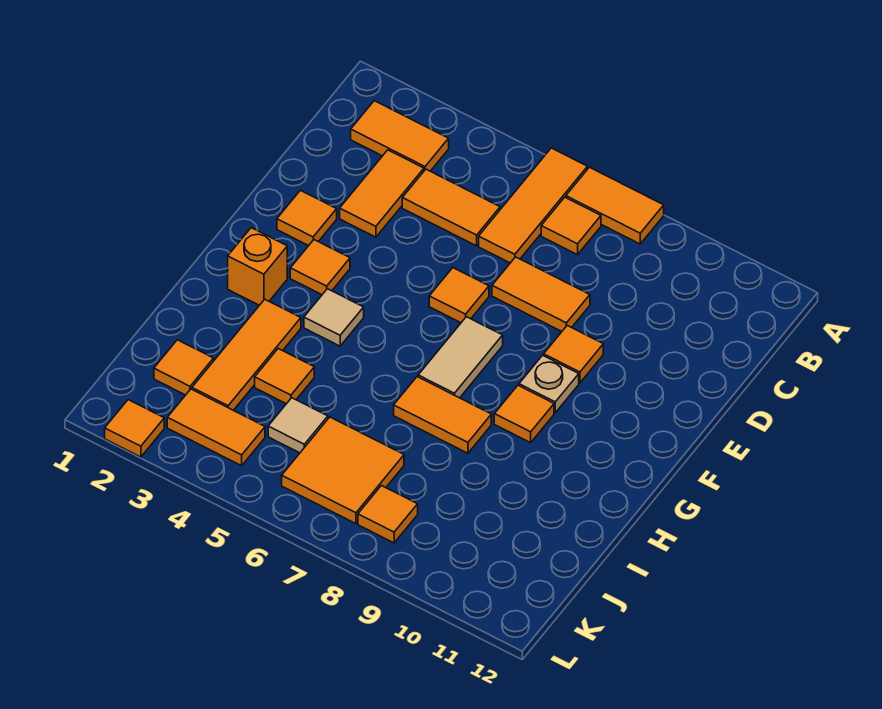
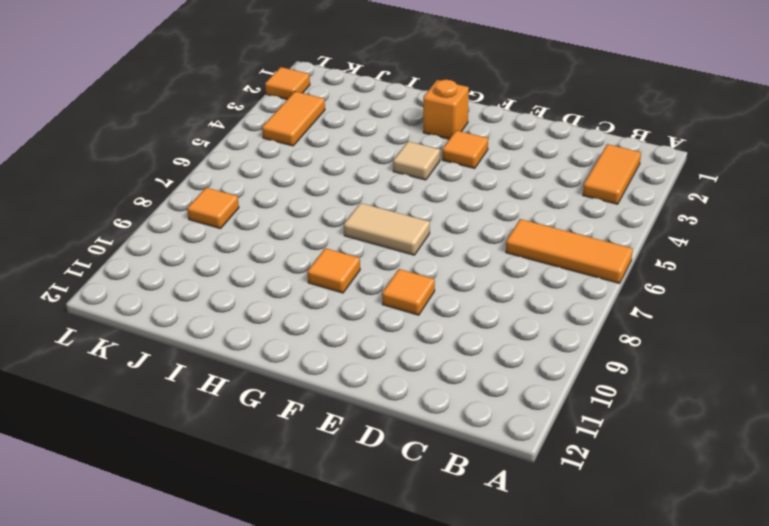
none -> orange 1x2 tile [566,167,664,244]
none -> orange 1x1 tile [541,197,601,255]
none -> orange 1x2 tile [340,150,424,237]

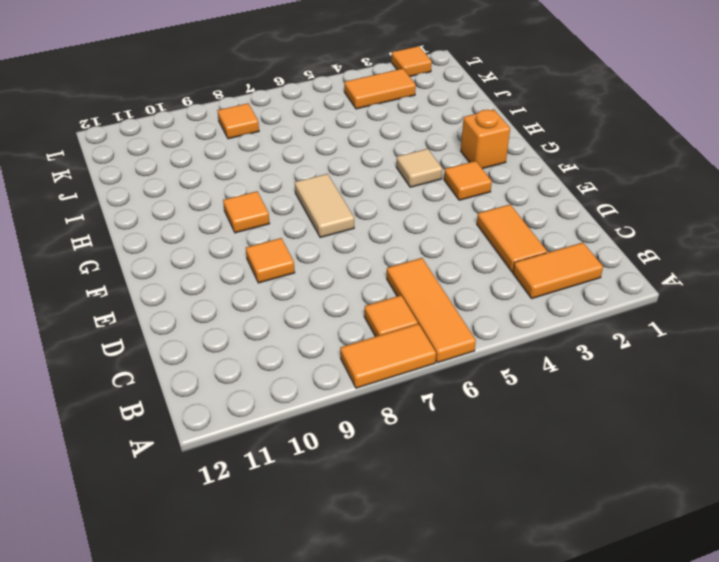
none -> orange 1x2 tile [402,169,500,246]
none -> orange 1x2 tile [492,257,590,331]
none -> orange 1x1 tile [277,190,337,246]

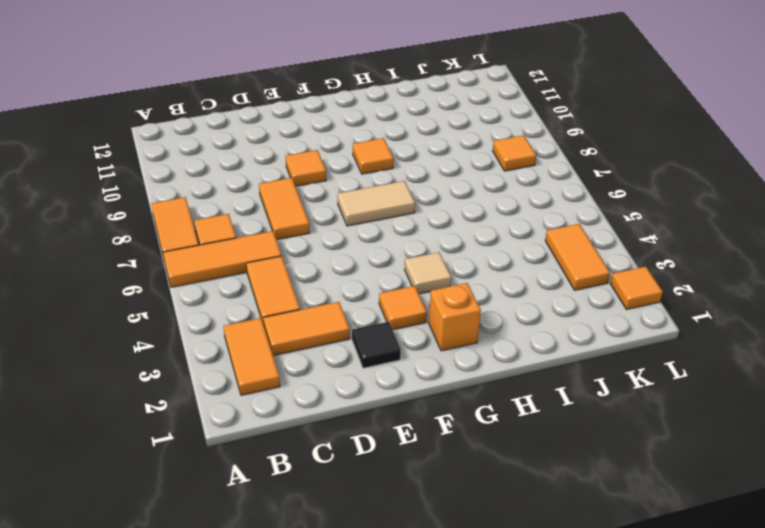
black 1x1 tile [352,322,401,368] -> orange 1x1 tile [277,190,337,246]
none -> orange 1x1 tile [429,268,489,323]
none -> tan 1x1 plate [519,355,579,413]
none -> orange 1x3 tile [192,299,301,410]

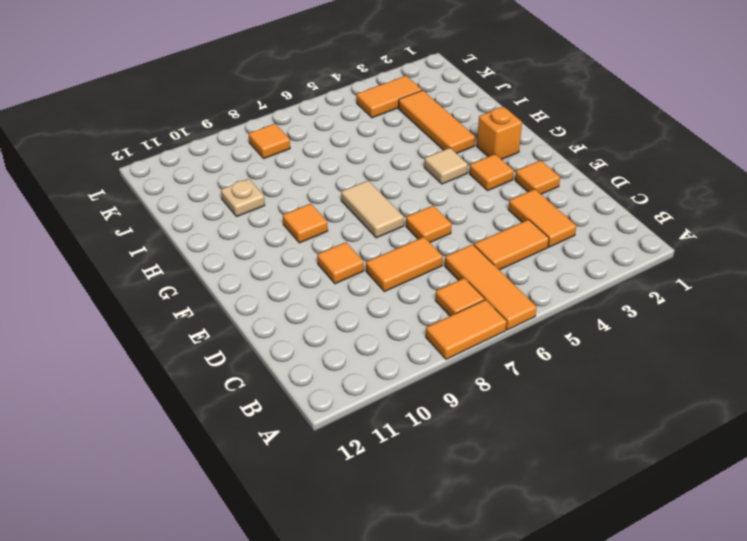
tan 1x1 plate [221,179,265,217] -> tan 1x1 plate moved to [519,355,579,413]
none -> orange 1x2 tile [351,101,449,171]
none -> orange 1x2 tile [394,377,491,453]
none -> orange 1x1 tile [255,349,314,404]

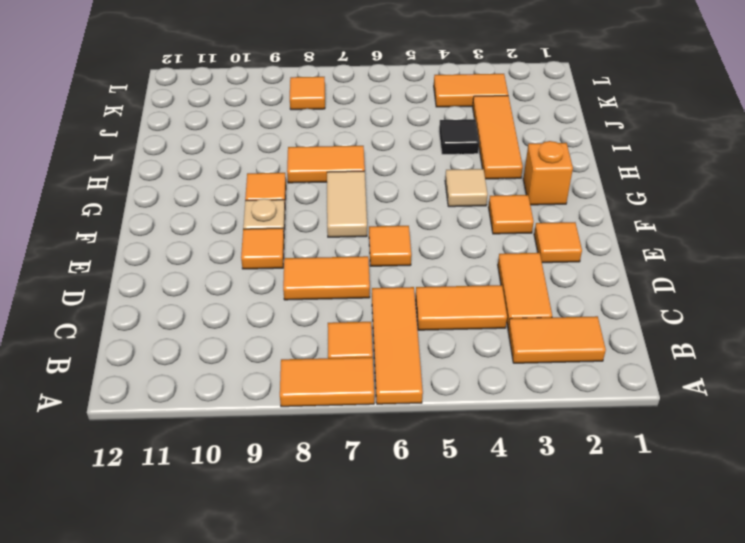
black 1x1 tile [439,119,479,154] -> orange 1x1 tile [255,349,314,404]
none -> orange 1x1 tile [154,340,214,395]
none -> tan 1x1 tile [268,398,328,453]
none -> orange 2x2 tile [282,417,404,524]

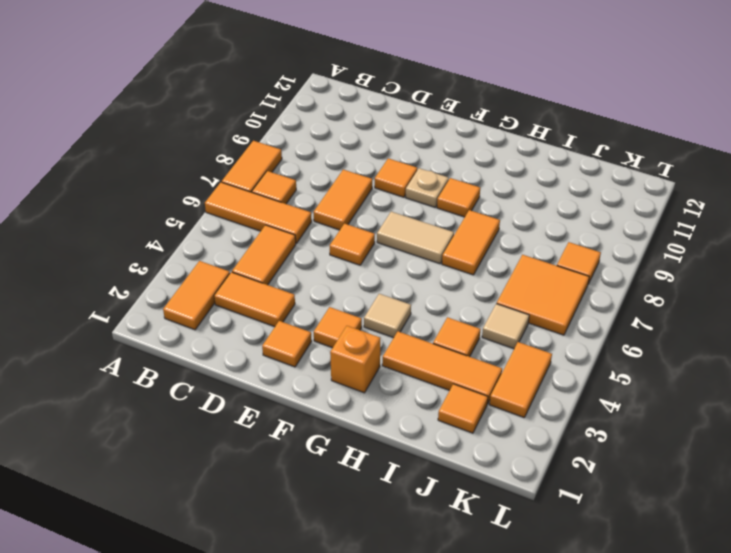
none -> orange 1x1 tile [105,400,164,457]

